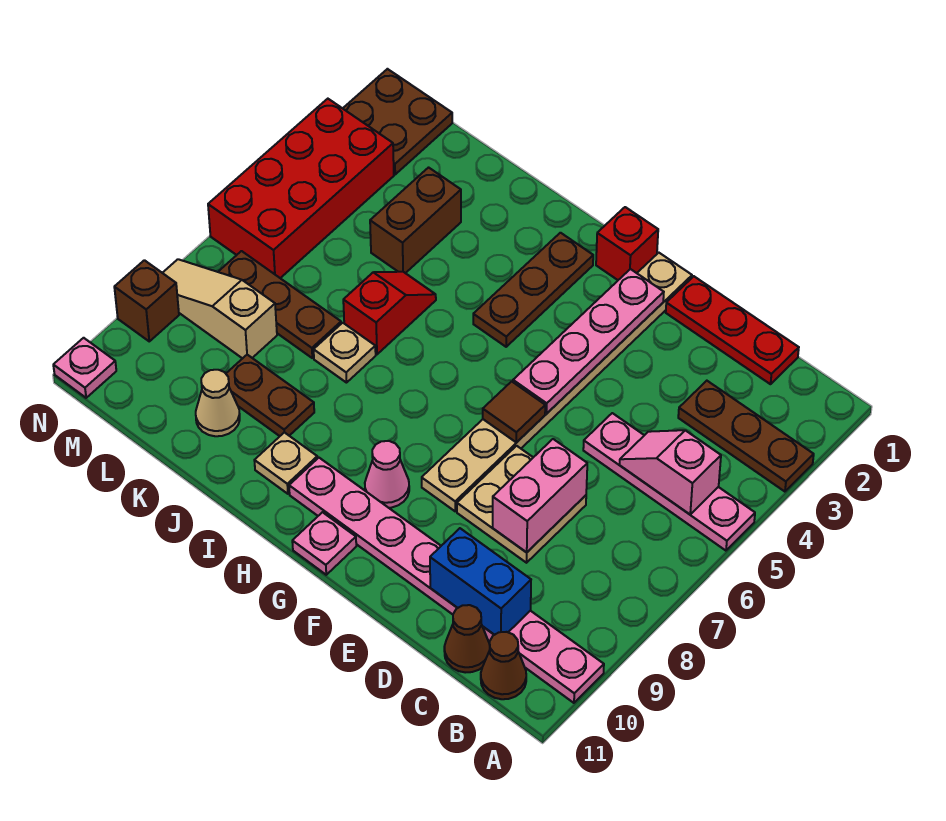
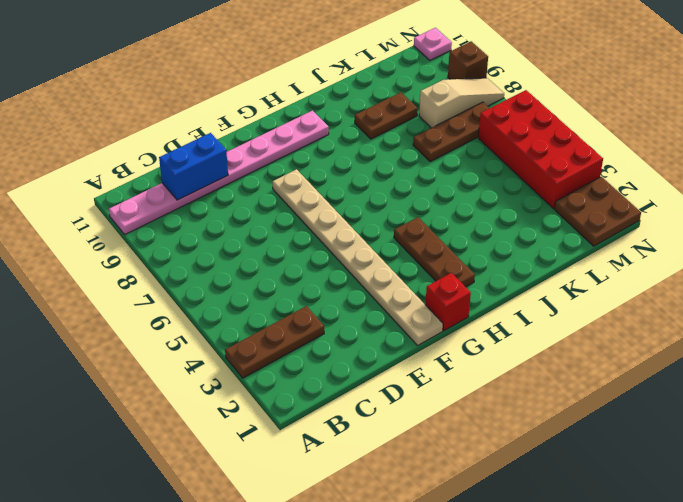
none -> pink 1x4 plate [583,413,755,551]
none -> brown 1x1 cone [481,632,526,699]
none -> red 1x3 plate [666,276,799,384]

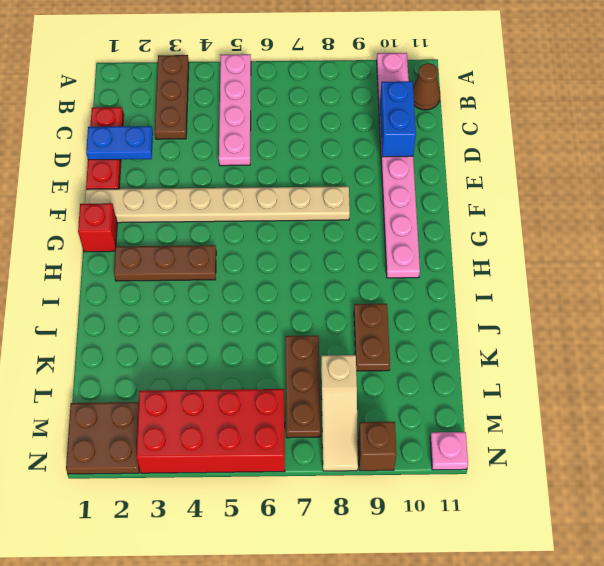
blue 1x2 plate [86,126,153,160] -> none
none -> brown 1x1 cone [444,605,490,673]
none -> tan 2x2 plate [457,446,586,563]
none -> pink 1x1 cone [365,441,409,508]

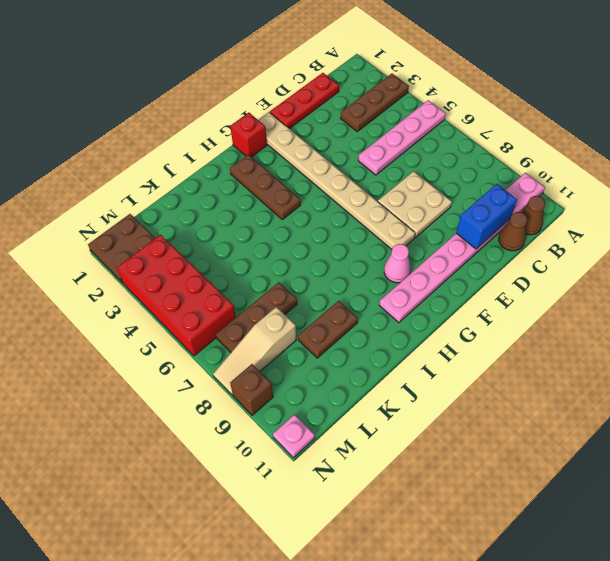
none -> pink 1x1 plate [292,512,356,575]
none -> tan 1x1 plate [254,432,317,494]
none -> red 1x2 slope [343,272,436,354]

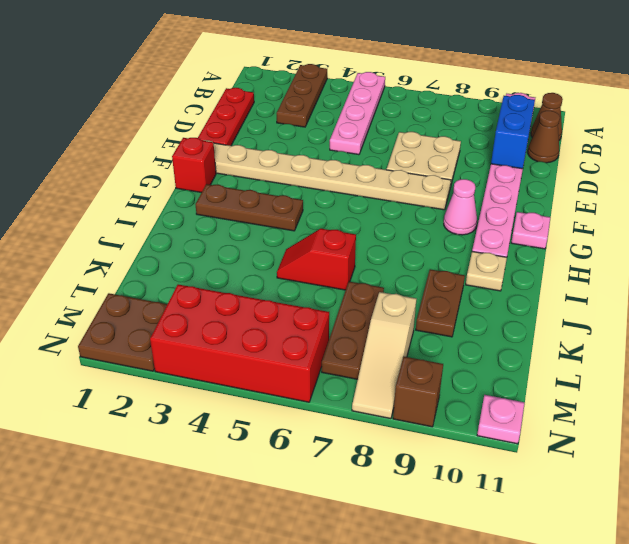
none -> tan 1x1 plate [314,323,376,383]
none -> brown 1x2 brick [370,168,461,273]
none -> tan 1x1 cone [196,370,240,436]

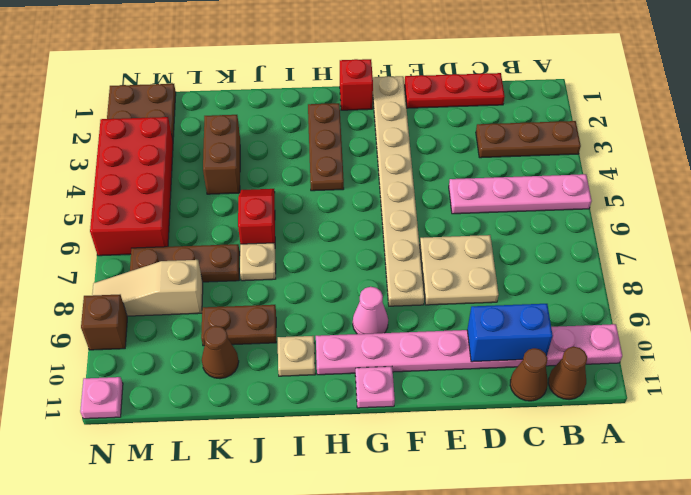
brown 1x1 cone [202,326,239,379] -> tan 1x1 cone [196,370,240,436]
none -> pink 1x2 slope [620,430,721,514]
none -> pink 1x2 brick [493,439,587,552]
none -> pink 1x4 plate [513,269,664,414]

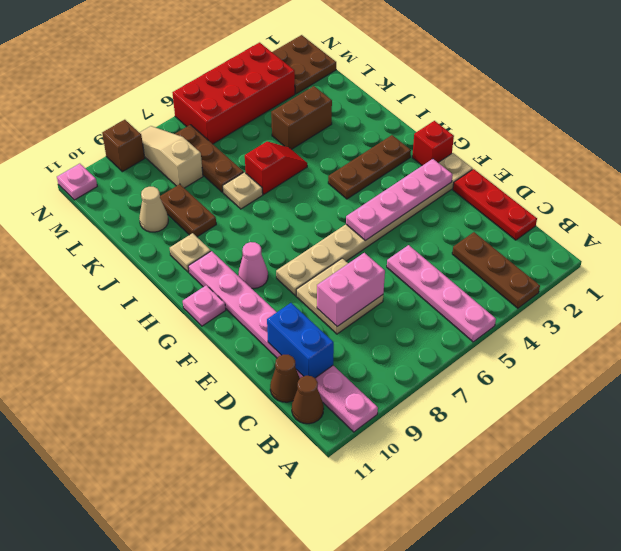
none -> pink 1x2 slope [620,430,721,514]
none -> brown 1x1 tile [483,381,545,443]

